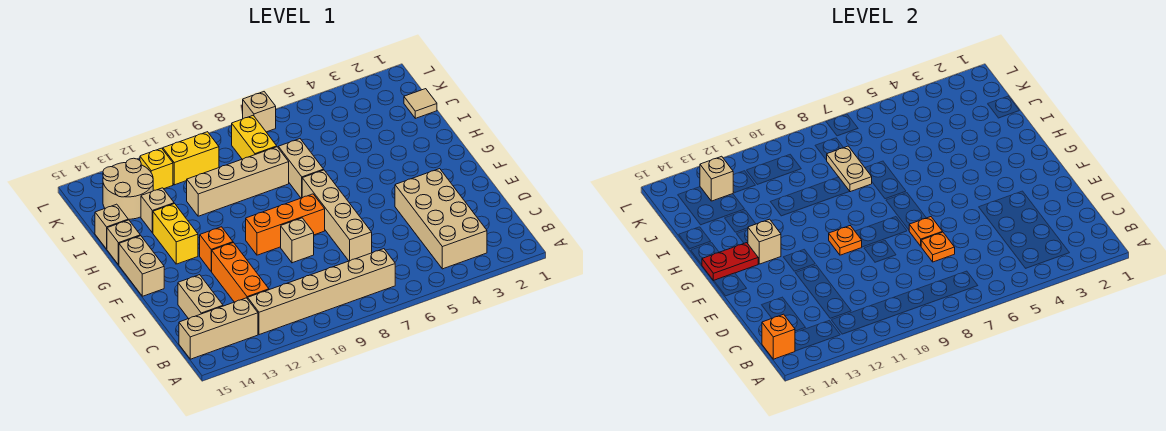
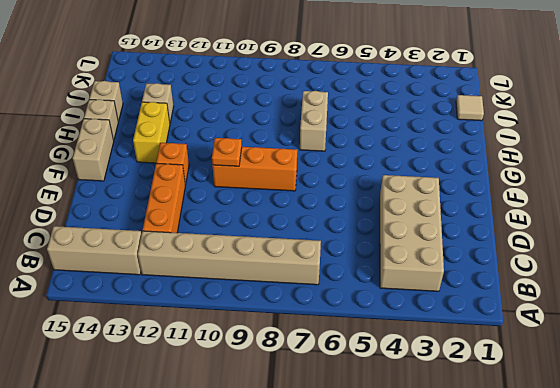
none -> tan 1x2 brick [178,275,223,319]
none -> tan 1x4 brick [302,170,372,261]
none -> tan 1x1 brick [281,218,314,263]
none -> tan 1x4 brick [187,147,289,216]

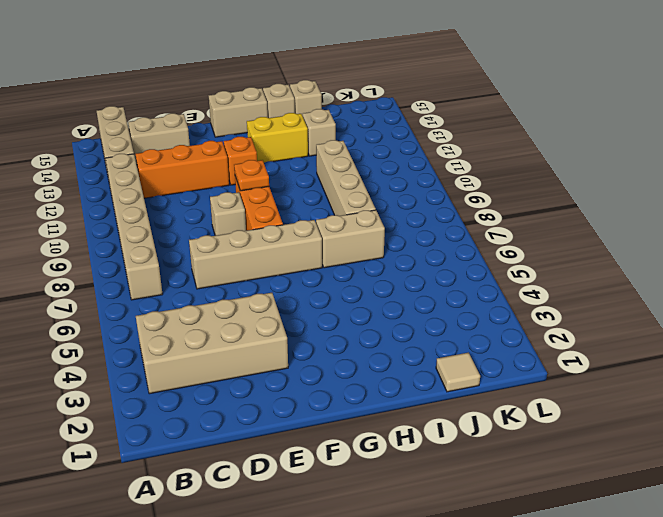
none -> yellow 1x2 brick [232,116,277,159]
none -> tan 2x2 round brick [103,158,153,219]
none -> yellow 1x2 brick [163,132,219,185]
none -> yellow 1x1 brick [140,148,173,191]

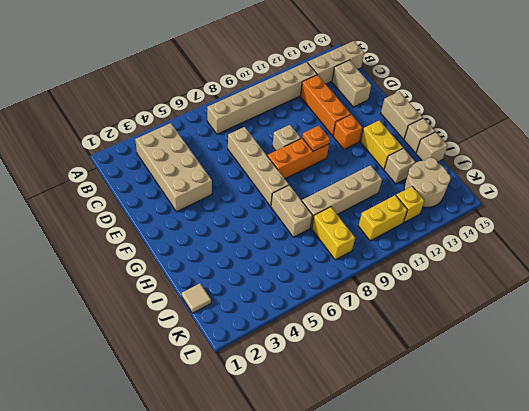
none -> tan 1x1 brick [243,92,276,132]
none -> orange 1x1 brick [762,314,795,359]
none -> orange 1x1 plate [921,232,955,262]
none -> orange 1x1 plate [909,217,942,246]

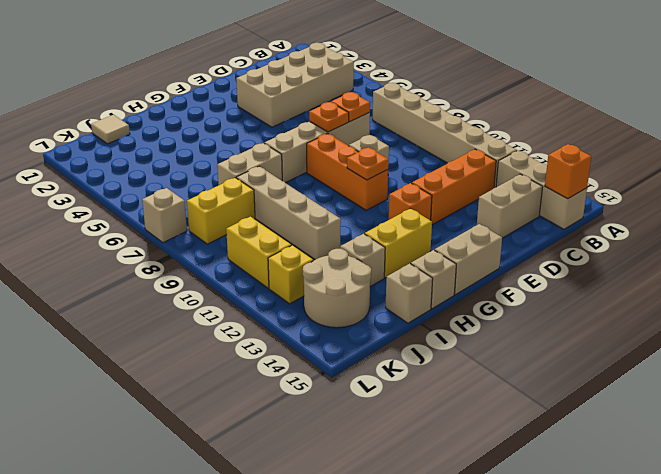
none -> tan 1x1 brick [748,219,781,264]
none -> red 1x2 plate [702,243,758,281]
none -> tan 1x2 plate [827,146,872,192]
none -> tan 1x1 brick [700,156,733,201]

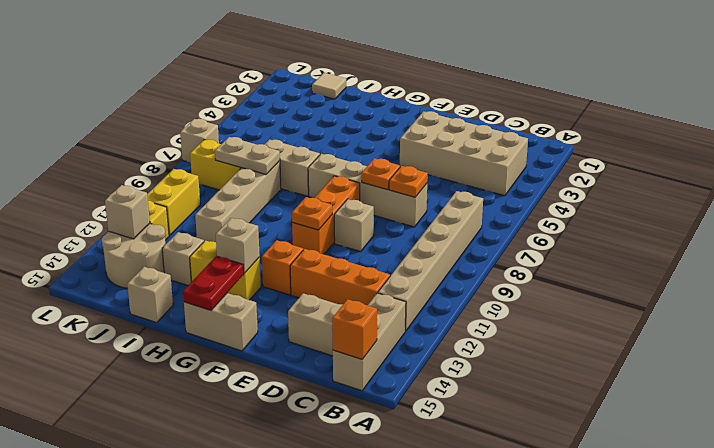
none -> tan 1x1 brick [107,220,140,265]

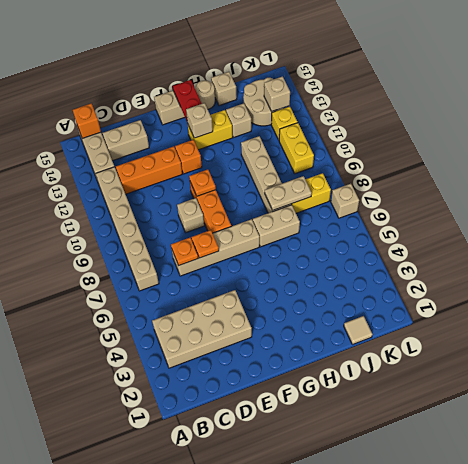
tan 1x1 round brick [195,80,215,109] -> tan 1x1 brick [107,220,140,265]

